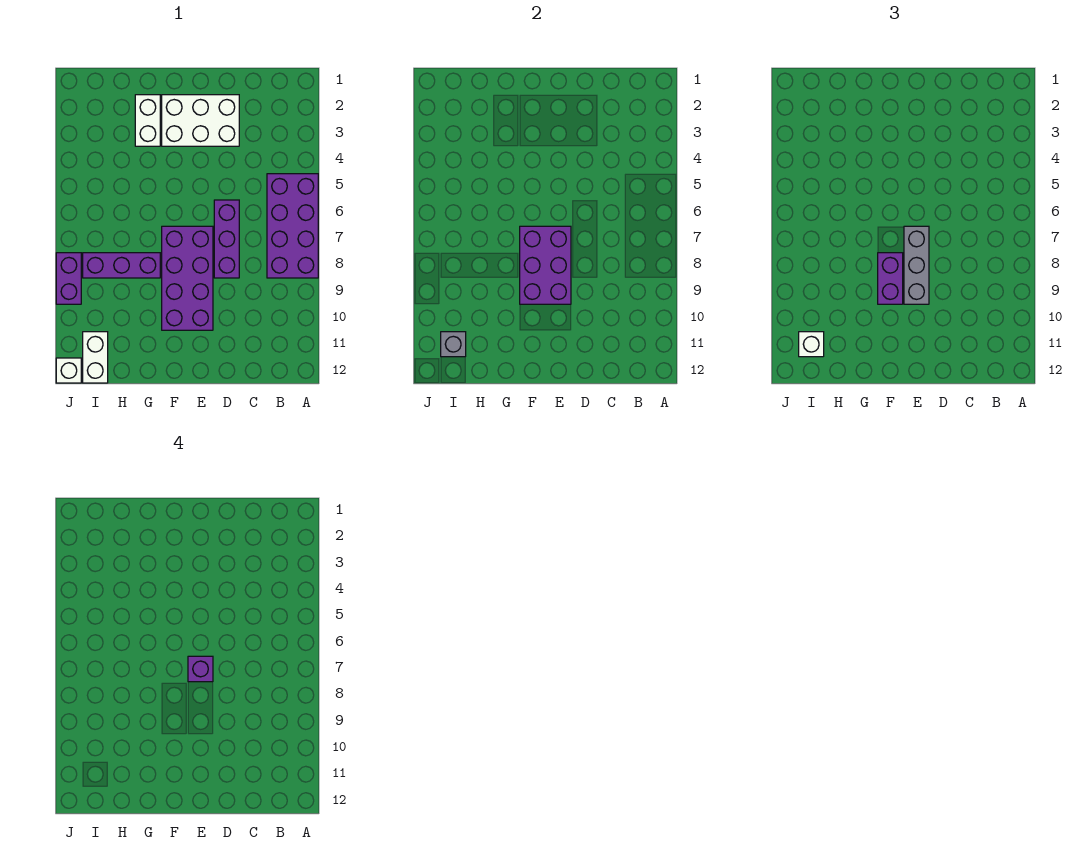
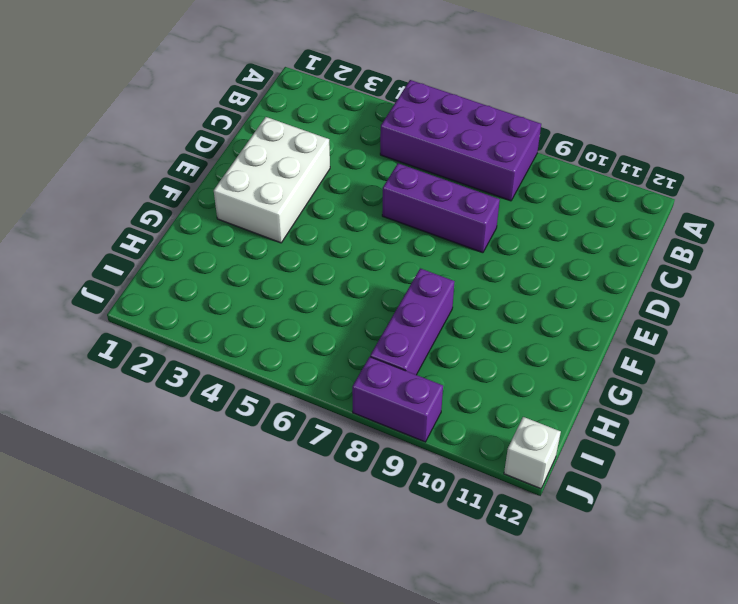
none -> purple 2x4 brick [162,226,213,330]
none -> white 1x2 brick [135,95,160,146]
none -> white 1x2 brick [83,332,108,383]

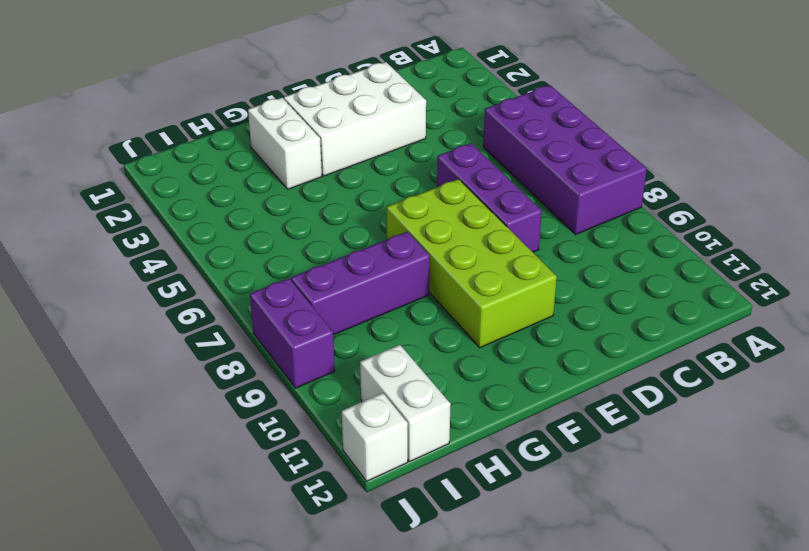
lime 2x4 brick [387,179,557,348] -> purple 2x4 brick [162,226,213,330]
none -> purple 2x3 brick [520,226,571,304]
none -> grey 1x1 brick [441,332,466,357]
none -> grey 1x3 brick [904,226,929,304]

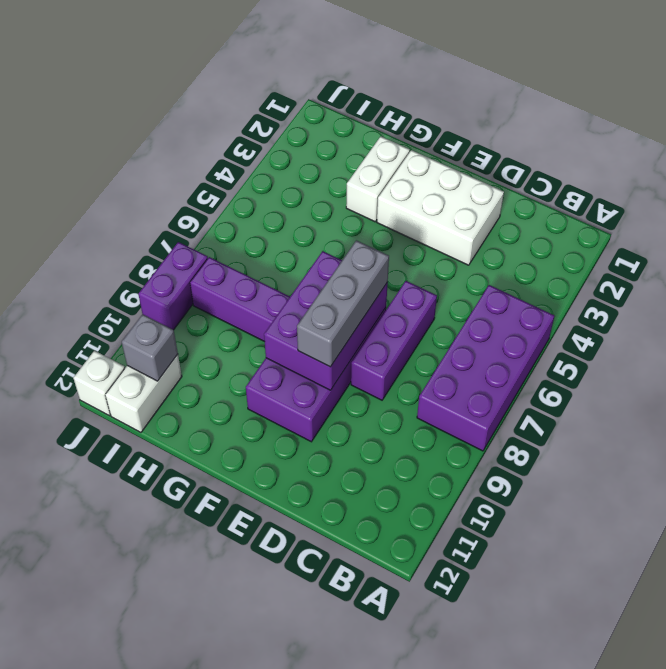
none -> purple 1x2 brick [878,253,903,304]
none -> white 1x1 brick [799,332,824,357]
none -> purple 1x1 brick [188,656,213,682]

